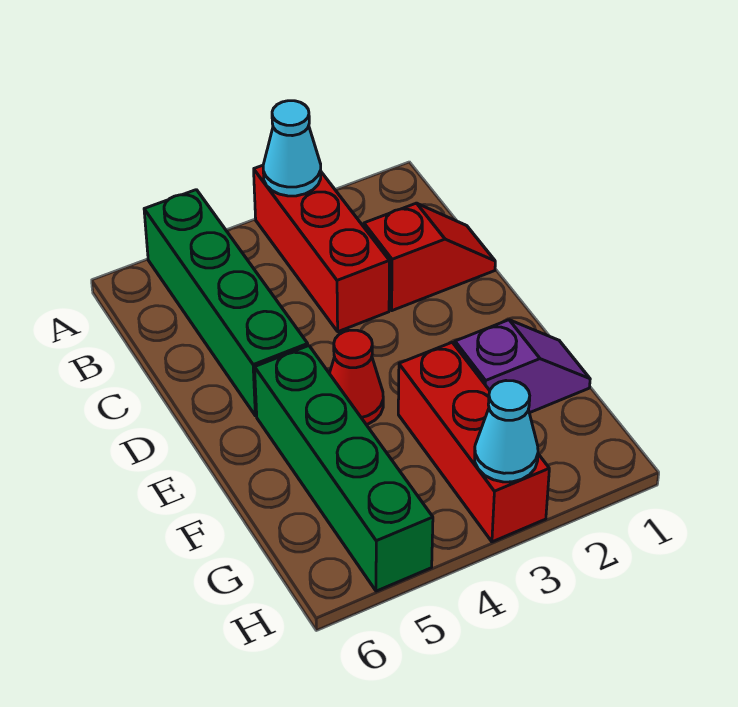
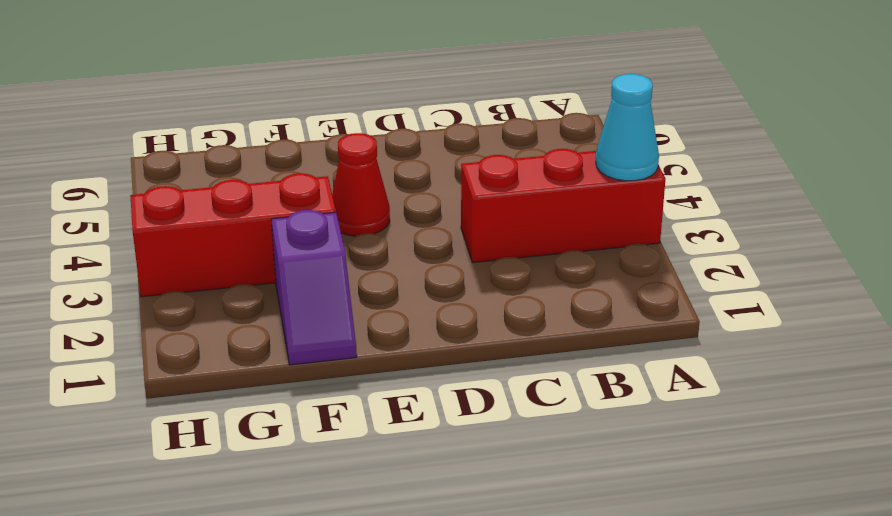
none -> green 1x4 brick [144,190,308,416]
none -> red 1x2 slope [364,203,495,311]

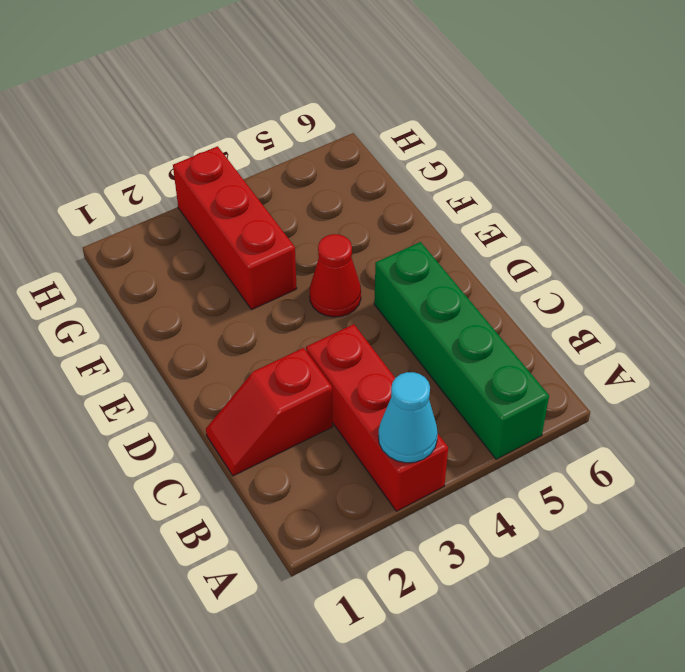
none -> green 1x4 brick [255,346,433,591]
none -> purple 1x2 slope [455,320,590,413]

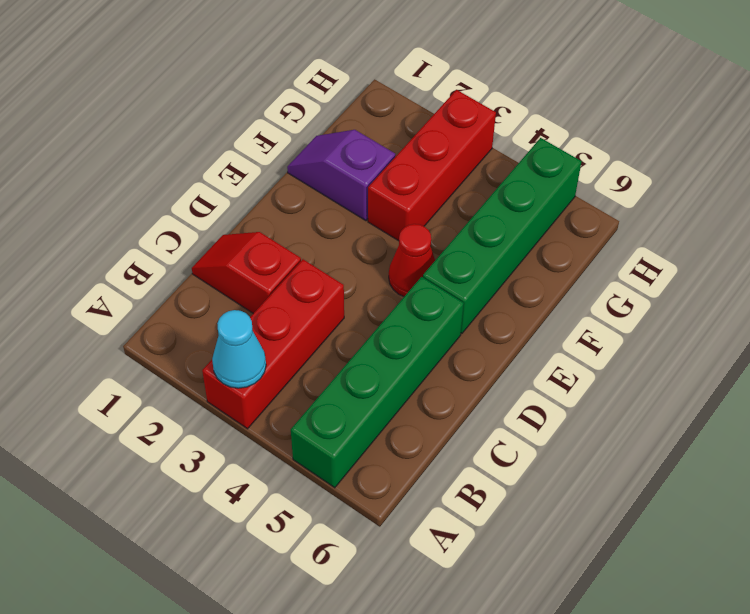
none -> cyan 1x1 cone [475,381,538,482]

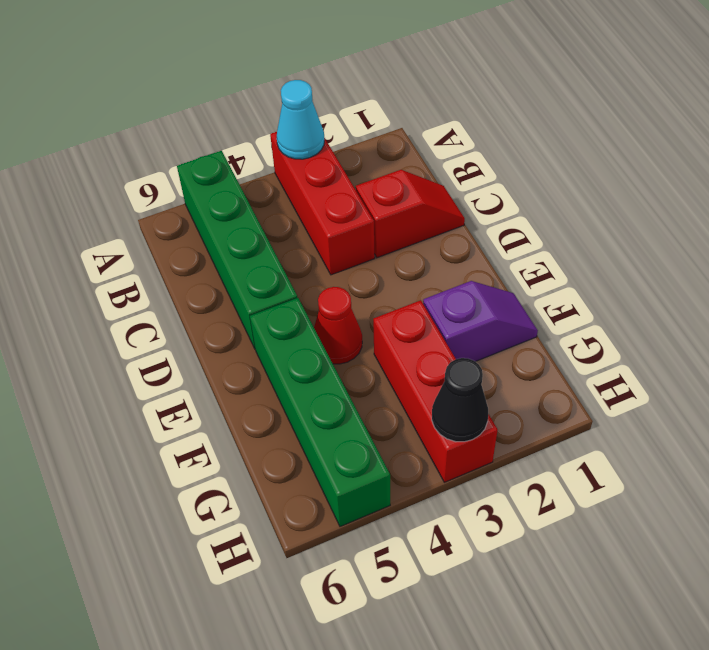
black 1x1 cone [432,358,488,442] -> cyan 1x1 cone [475,381,538,482]

